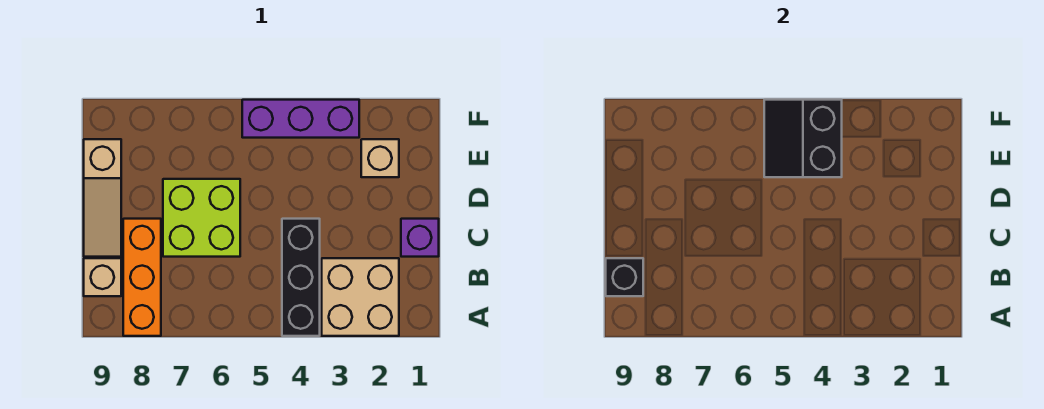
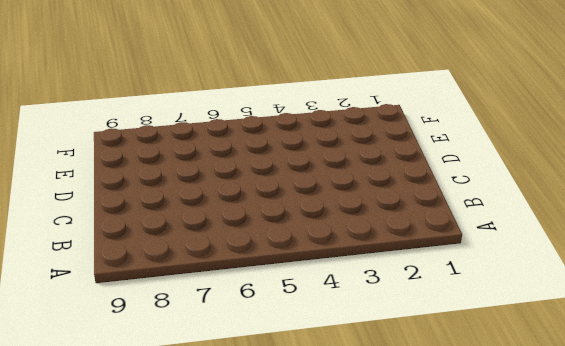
none -> tan 2x2 brick [322,258,399,336]
none -> black 1x3 brick [282,219,320,336]

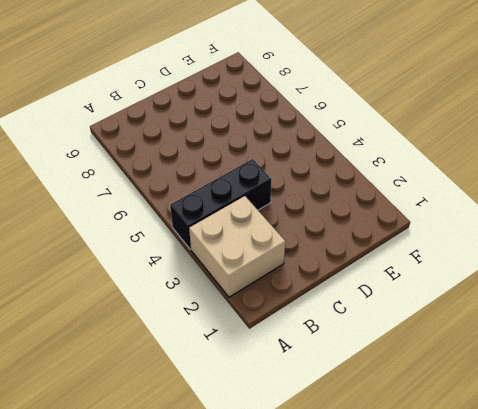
none -> orange 1x3 brick [123,219,161,336]
none -> tan 1x1 brick [84,258,121,296]

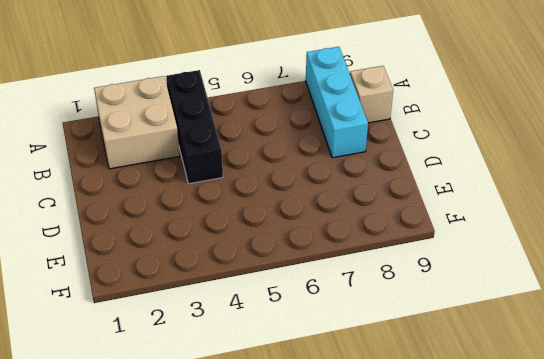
cyan 1x3 brick [306,47,368,158] -> orange 1x3 brick [123,219,161,336]
none -> purple 1x1 brick [401,219,439,257]
none -> lime 2x2 brick [163,179,240,257]

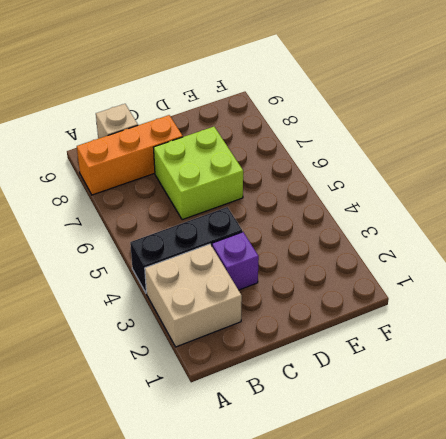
purple 1x1 brick [212,232,259,290] -> purple 1x1 brick moved to [401,219,439,257]
none -> tan 1x3 slope [84,139,121,257]
none -> tan 1x1 brick [361,139,399,177]

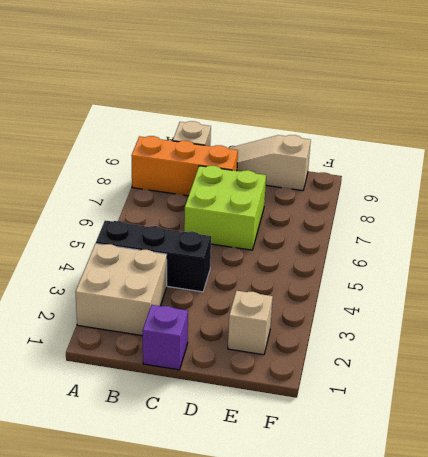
none -> purple 1x3 brick [242,100,359,138]
none -> black 1x1 brick [606,258,643,296]

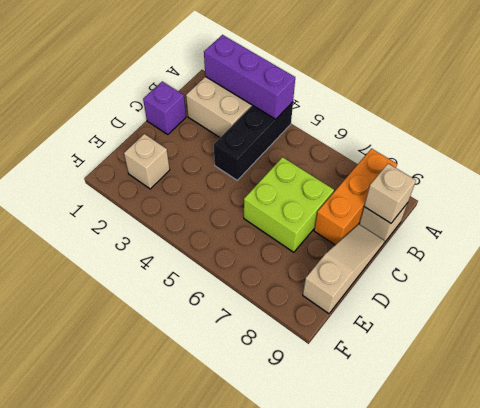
purple 1x3 brick [204,35,295,119] -> purple 1x3 brick moved to [242,100,359,138]
tan 1x1 brick [364,164,416,223] -> black 1x1 brick [606,258,643,296]
none -> black 2x2 slope [764,100,842,177]

